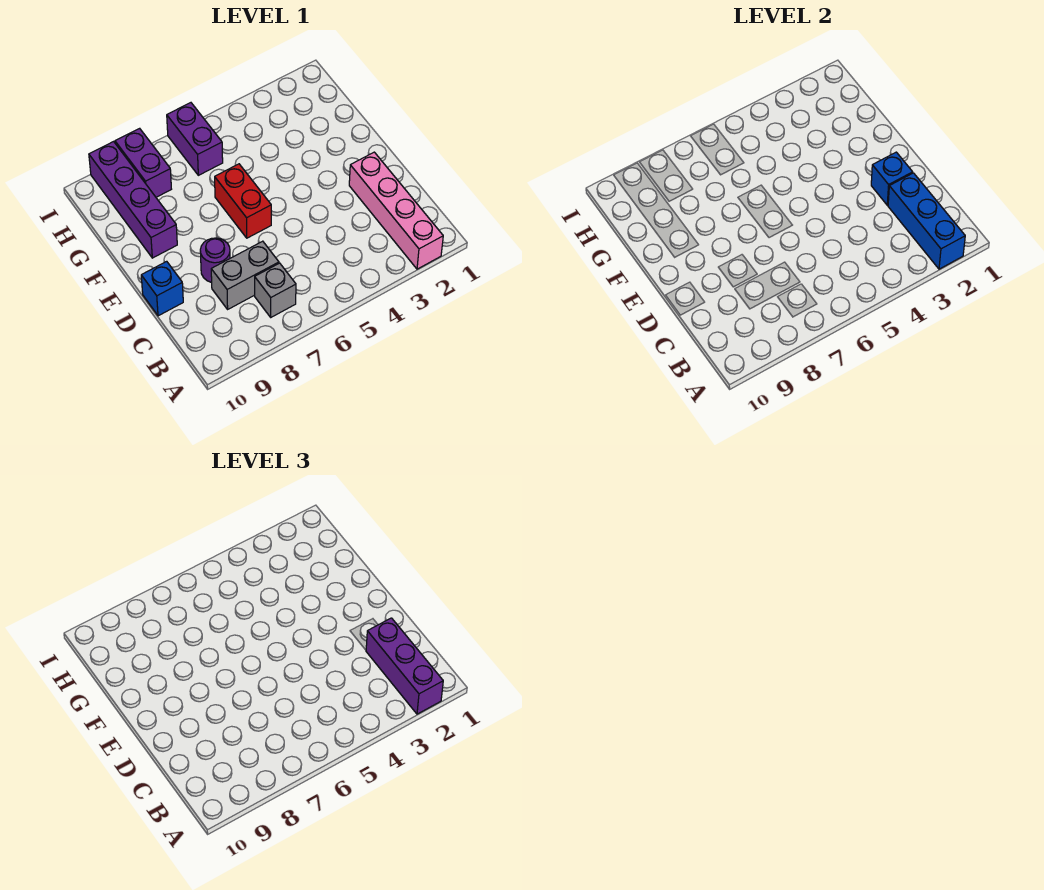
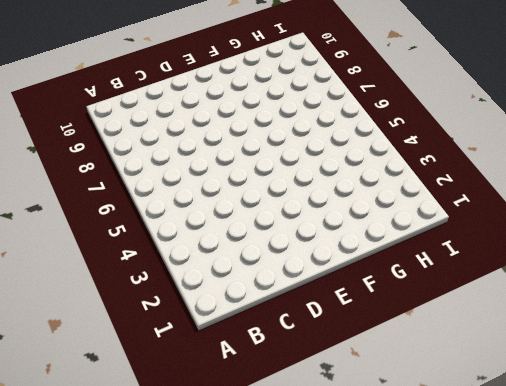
none -> pink 1x4 brick [349,152,443,269]
none -> grey 1x1 brick [255,263,296,317]
none -> grey 1x2 brick [211,241,279,309]

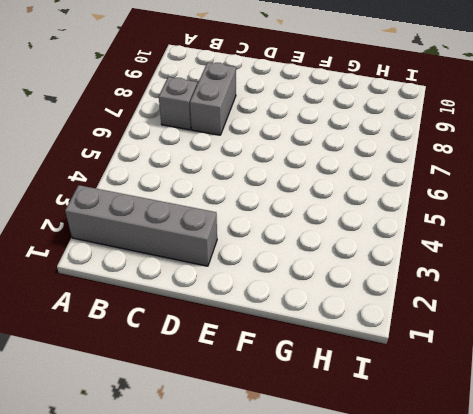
grey 1x4 brick [65,185,217,266] -> pink 1x4 brick [349,152,443,269]
none -> purple 1x1 round brick [200,238,230,282]
none -> blue 1x1 brick [141,261,183,316]
none -> red 1x2 brick [215,164,271,238]

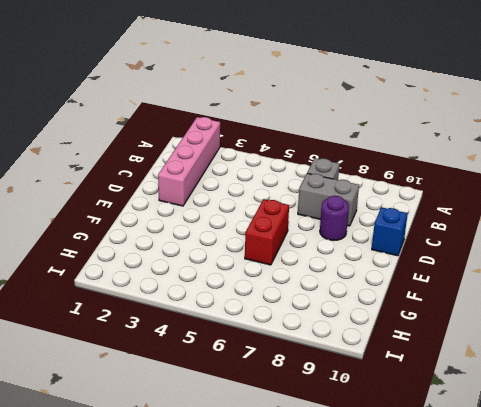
none -> purple 1x4 brick [89,142,177,258]
none -> purple 1x2 brick [167,103,223,175]
none -> purple 1x2 brick [115,128,171,197]

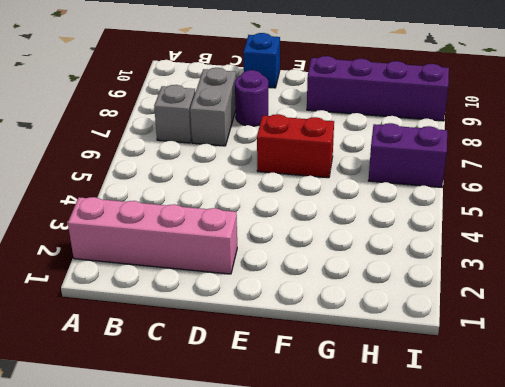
none -> purple 1x2 brick [115,128,171,197]
none -> blue 1x3 brick [888,173,965,269]
none -> blue 1x1 brick [871,152,913,205]

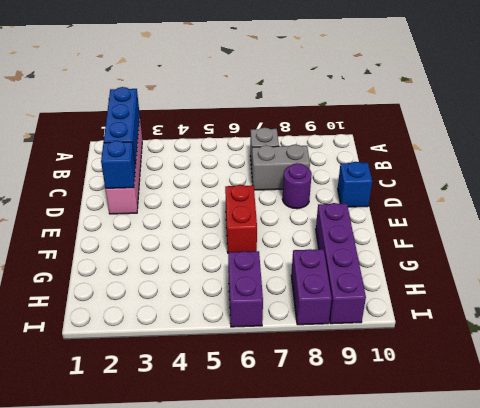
none -> purple 1x3 brick [366,618,443,714]

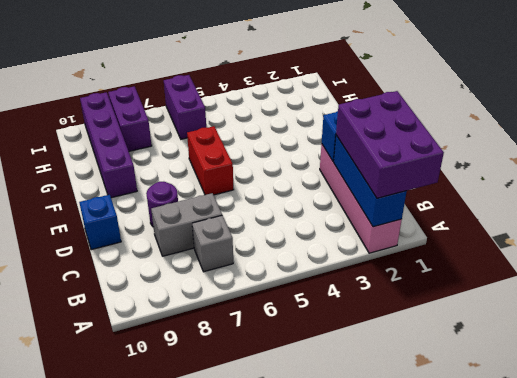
purple 2x3 brick [336,91,444,198] -> purple 1x3 brick [366,618,443,714]

